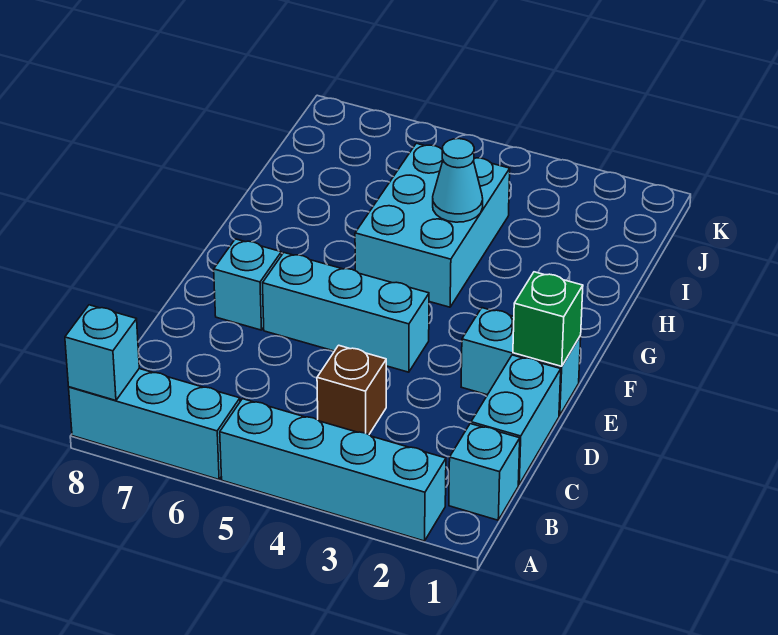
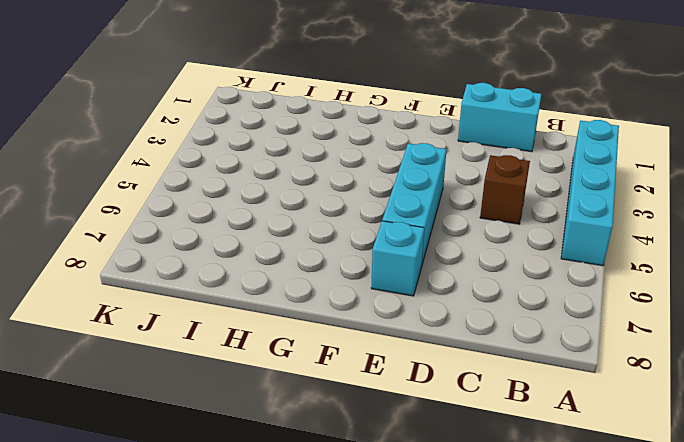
none -> cyan 1x3 brick [69,369,240,479]
none -> cyan 1x1 brick [449,424,520,520]
none -> cyan 1x2 brick [461,308,581,415]

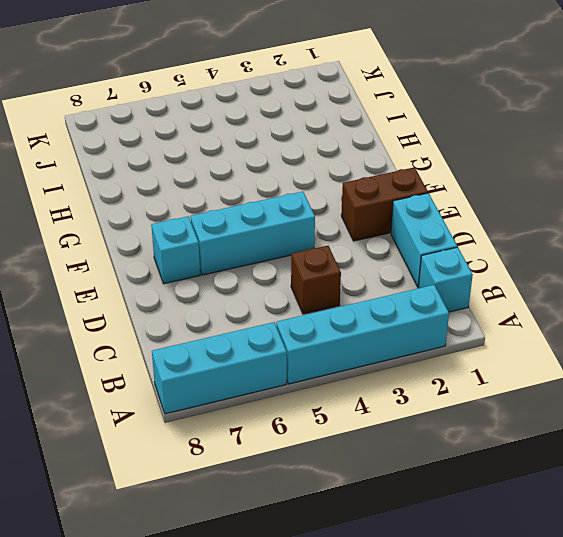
brown 1x2 brick [341,167,428,241] -> cyan 1x2 brick [461,308,581,415]
none -> cyan 2x3 brick [355,143,510,307]
none -> cyan 1x1 brick [65,305,139,400]
none -> green 1x1 brick [513,272,583,366]

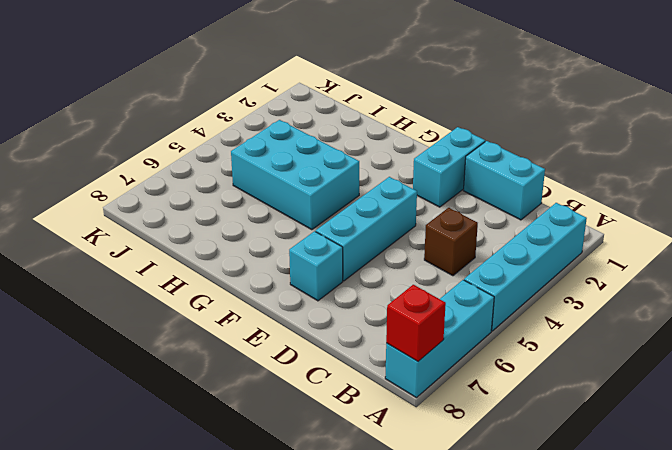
red 1x1 brick [386,285,446,361] -> cyan 1x1 brick [65,305,139,400]
none -> cyan 1x1 brick [449,424,520,520]
none -> green 1x1 brick [513,272,583,366]
none -> cyan 1x1 cone [433,139,483,222]

